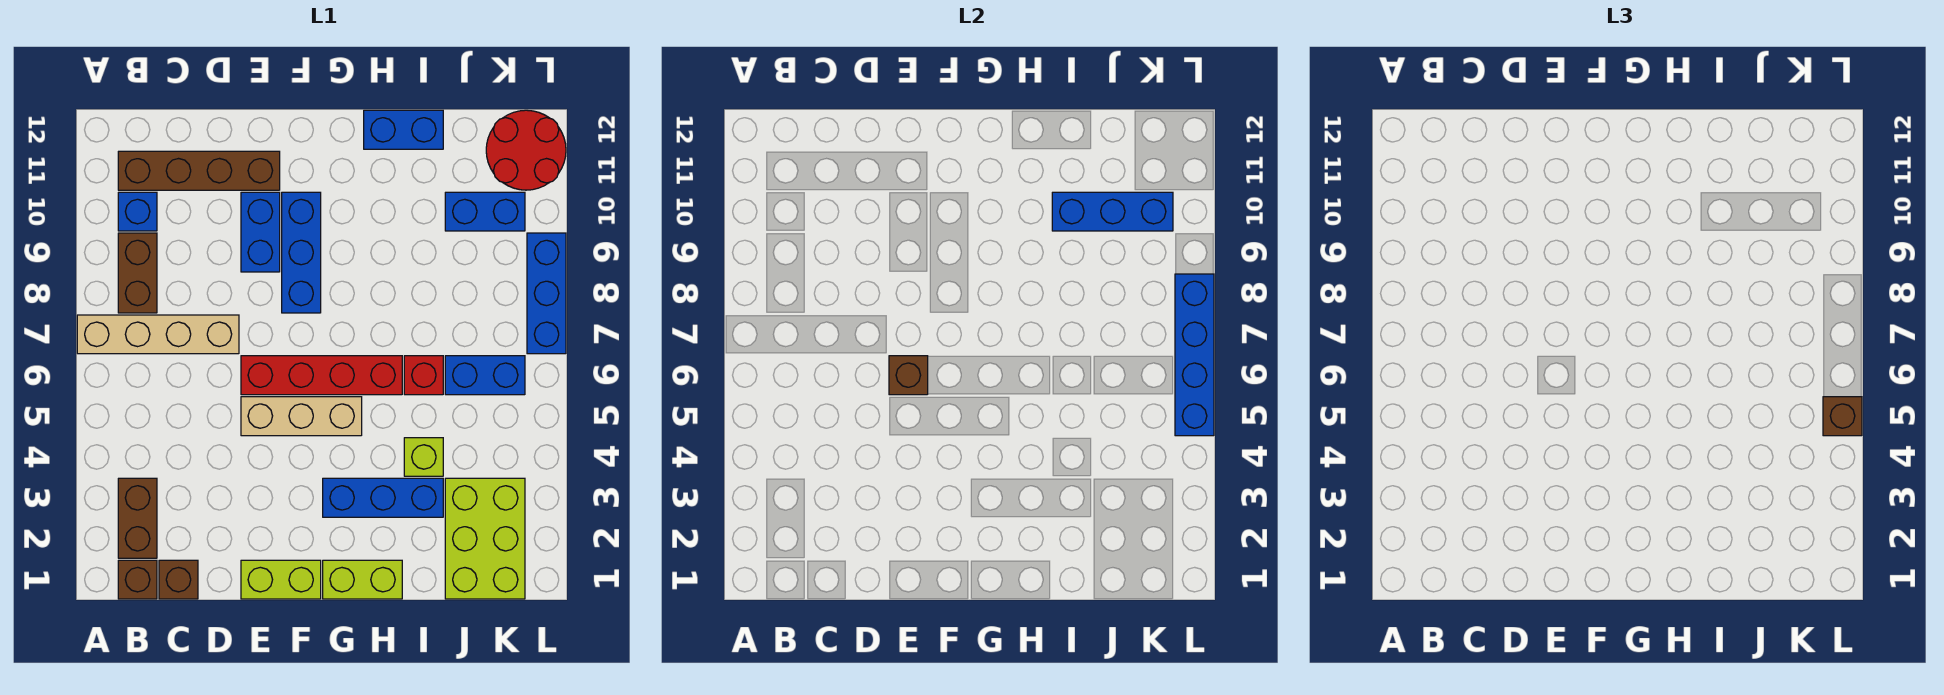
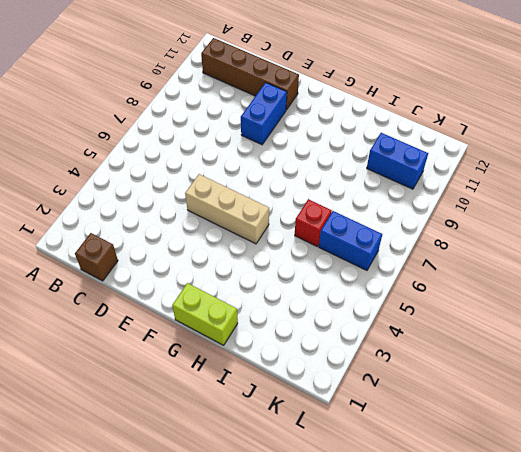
none -> tan 1x4 brick [77,315,239,354]
none -> brown 1x1 brick [118,560,157,599]
none -> brown 1x2 brick [118,478,157,558]

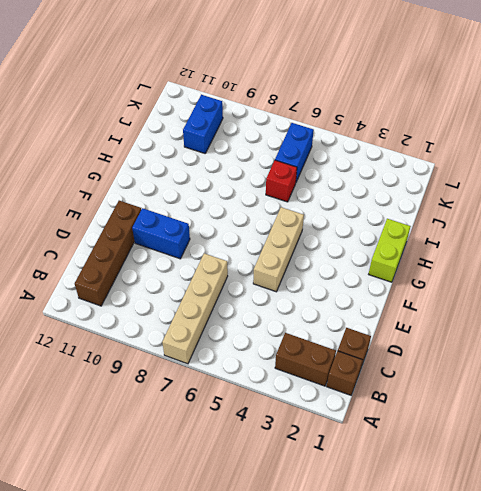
none -> brown 1x2 brick [118,233,157,313]
none -> blue 1x1 brick [118,192,157,231]
none -> lime 1x2 brick [241,560,321,599]

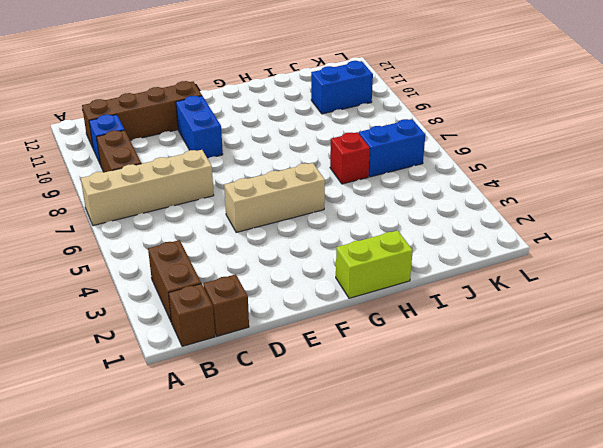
none -> lime 1x2 brick [241,560,321,599]
none -> red 1x4 brick [241,356,402,395]
none -> blue 1x3 brick [282,192,321,313]

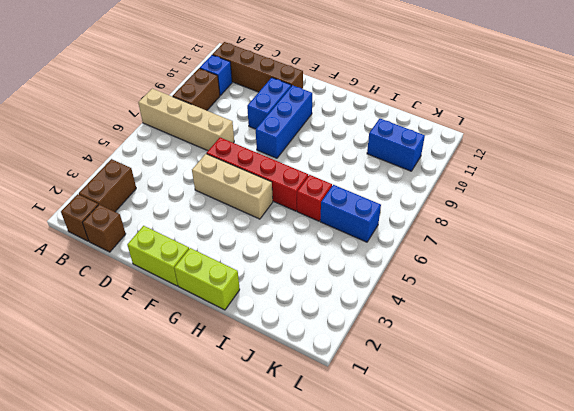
none -> blue 1x3 brick [323,478,443,517]
none -> blue 1x2 brick [364,110,443,149]
none -> lime 1x1 brick [404,438,443,476]

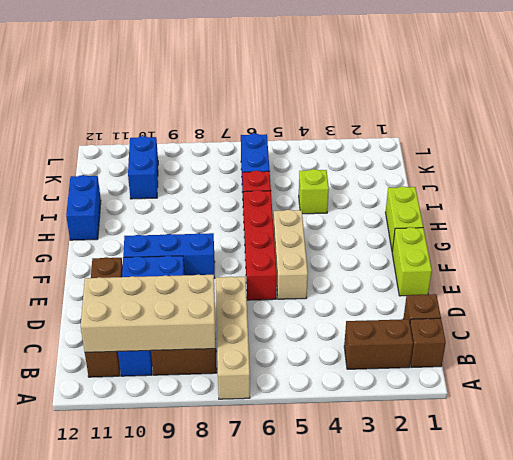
tan 2x4 brick [81,275,216,352] -> none
none -> blue 1x3 brick [323,478,443,517]
none -> lime 2x3 brick [445,478,525,599]
none -> red 2x2 round brick [486,110,566,190]

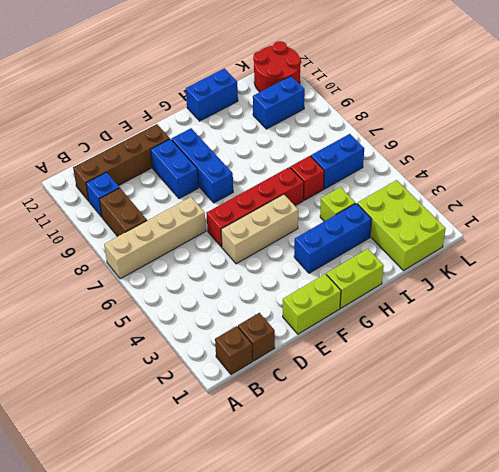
none -> brown 1x2 brick [118,478,157,558]
none -> blue 1x3 brick [527,233,566,354]
none -> brown 1x1 brick [889,356,928,395]

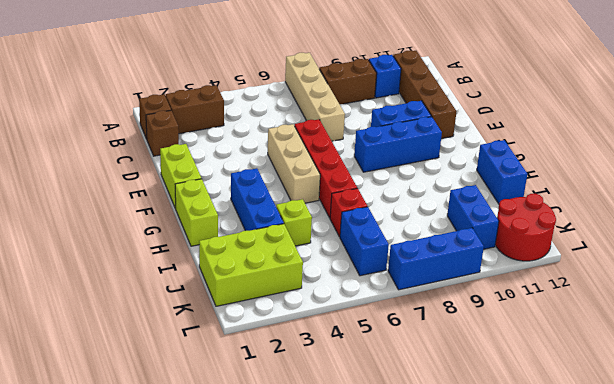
none -> brown 1x1 brick [889,356,928,395]
none -> blue 1x3 brick [1052,192,1173,231]
none -> blue 1x4 brick [1175,274,1214,436]

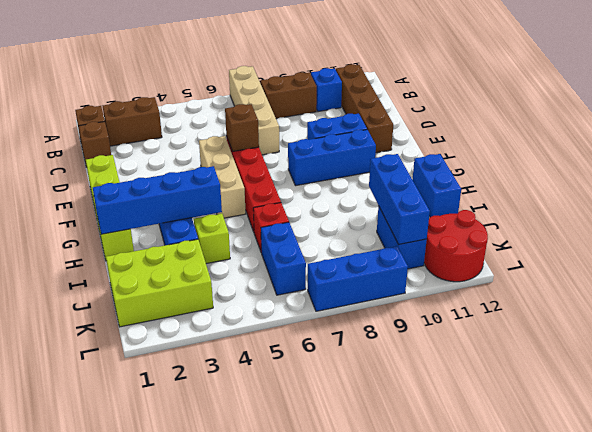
blue 1x4 brick [93,166,222,234] -> blue 1x4 brick moved to [1175,274,1214,436]
none -> brown 1x1 brick [1823,397,1862,436]

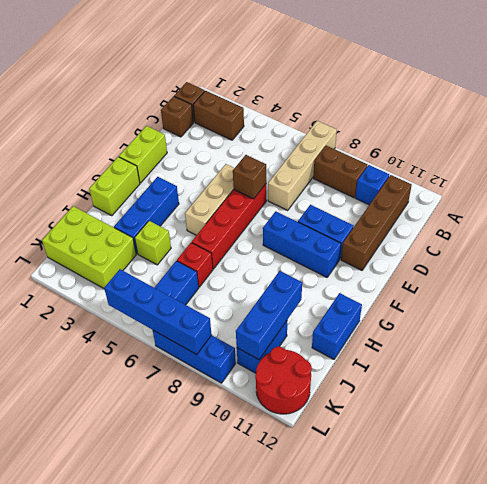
none -> brown 1x1 brick [1823,397,1862,436]

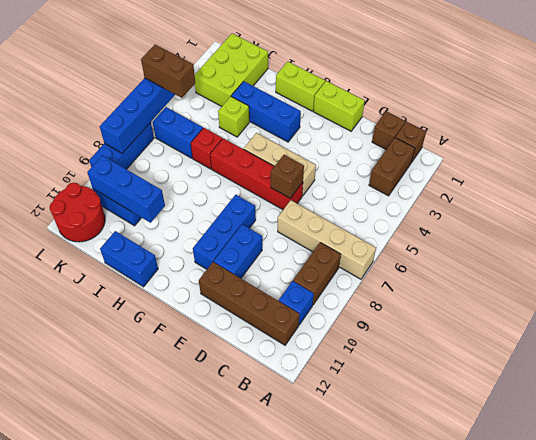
brown 1x2 brick [141,45,195,98] -> brown 1x1 brick [1823,397,1862,436]

